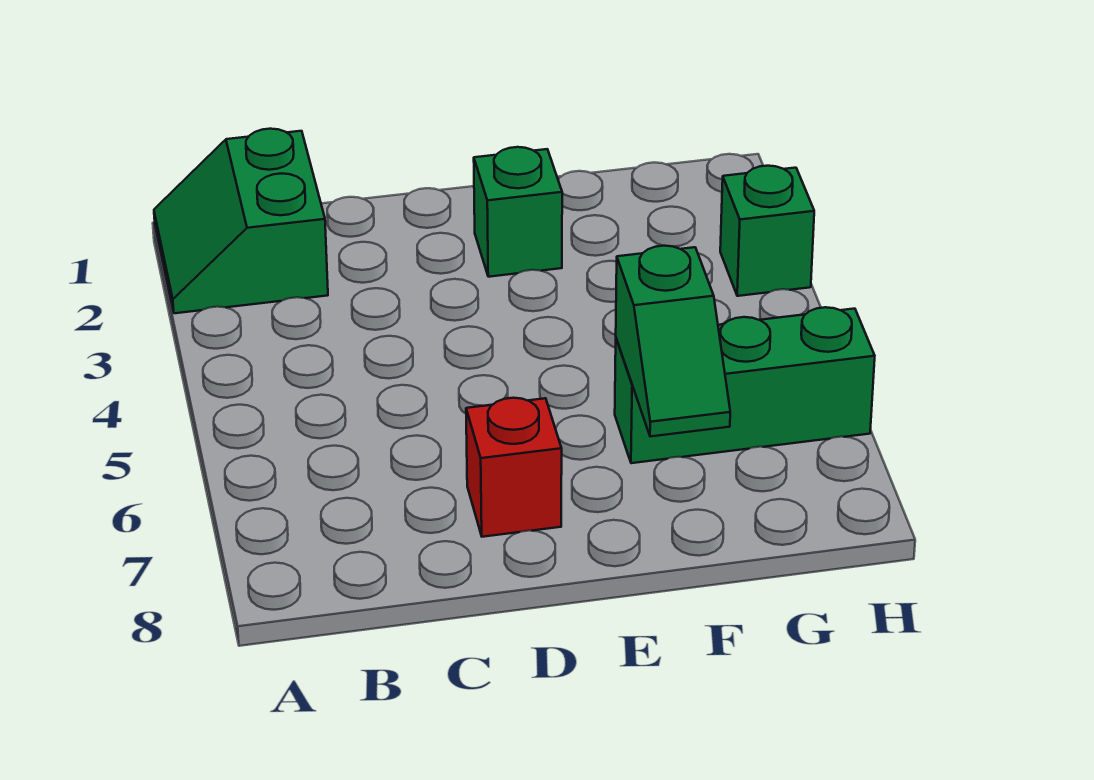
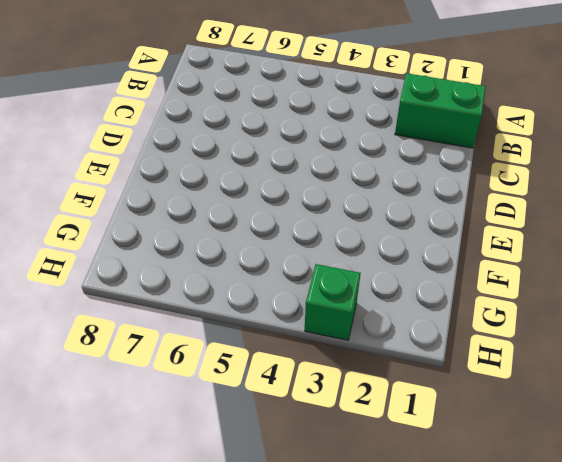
none -> red 1x1 brick [466,398,562,537]
none -> green 1x1 brick [474,147,562,277]

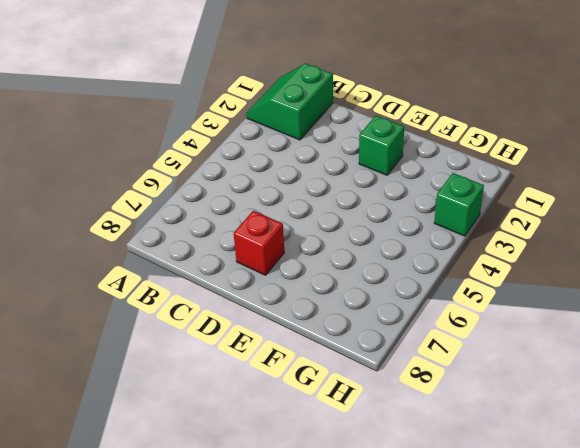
none -> green 1x3 brick [615,307,875,463]
none -> green 1x2 slope [616,246,730,437]

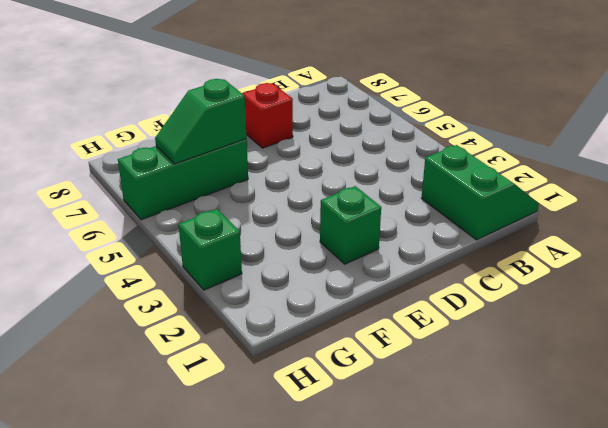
green 1x2 slope [155,79,247,164] -> green 1x2 slope turned to [616,246,730,437]

